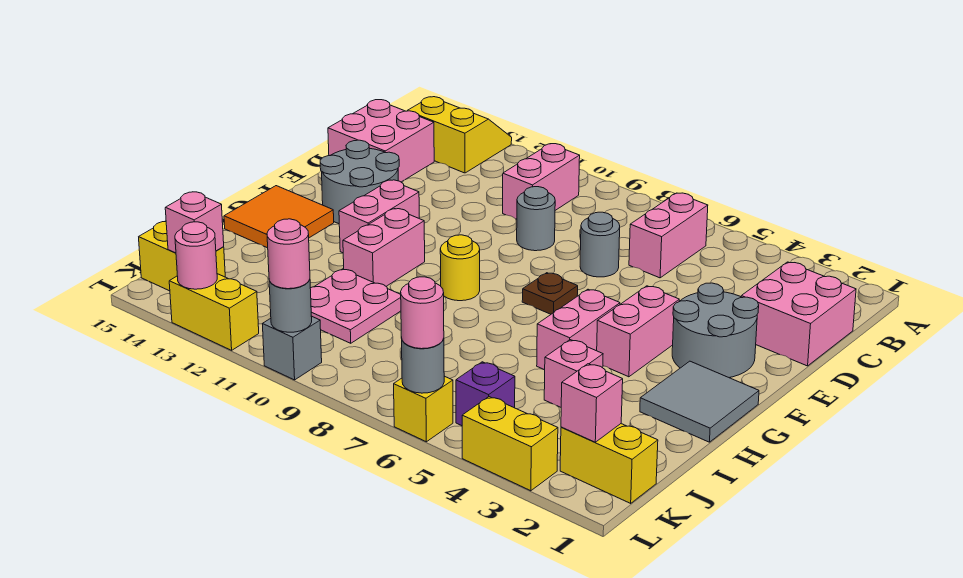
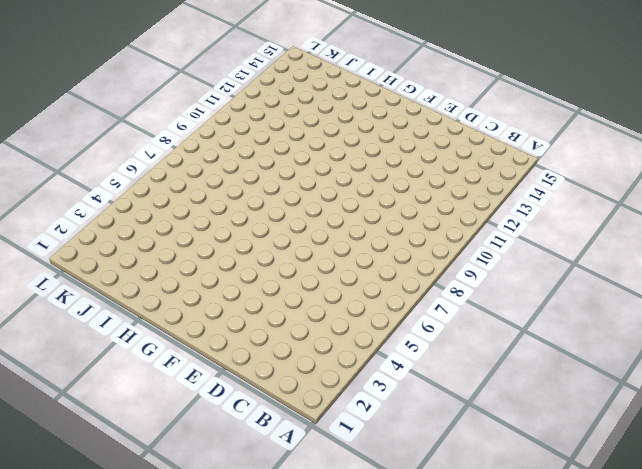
none -> yellow 2x2 slope [407,97,512,173]
none -> pink 1x2 brick [629,193,708,278]
none -> pink 1x2 brick [503,144,580,219]
none -> pink 2x2 brick [741,262,856,366]

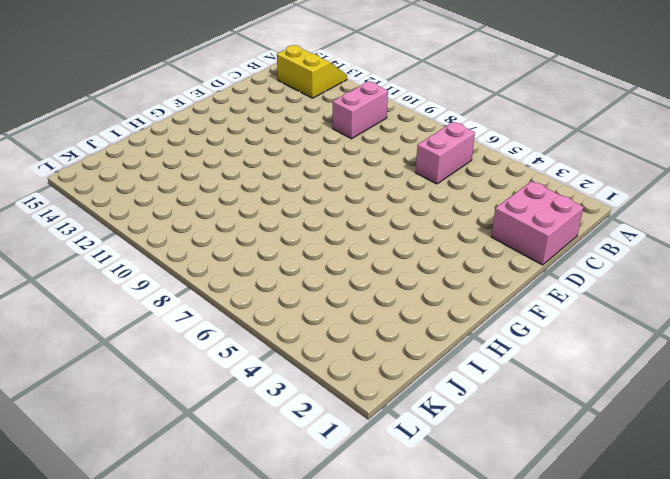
none -> pink 2x2 brick [328,100,434,182]
none -> grey 1x1 round brick [580,212,620,277]
none -> grey 1x1 round brick [517,187,555,251]
none -> grey 2x2 round brick [672,283,759,378]

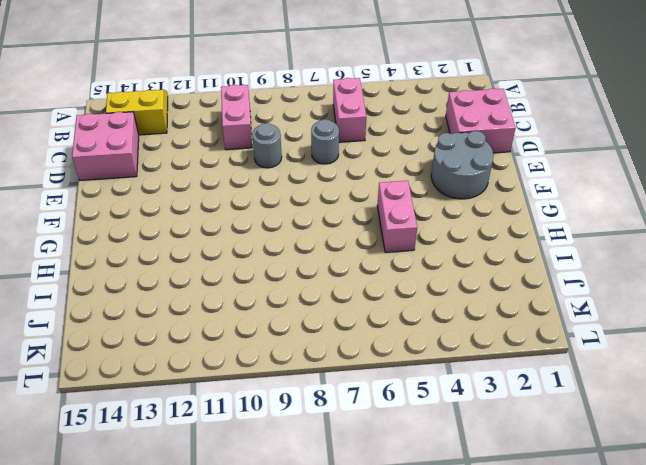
none -> grey 2x2 round brick [320,140,399,224]
none -> pink 1x2 brick [597,286,679,377]
none -> brown 1x1 plate [522,273,578,314]
none -> pink 1x2 brick [339,180,419,253]

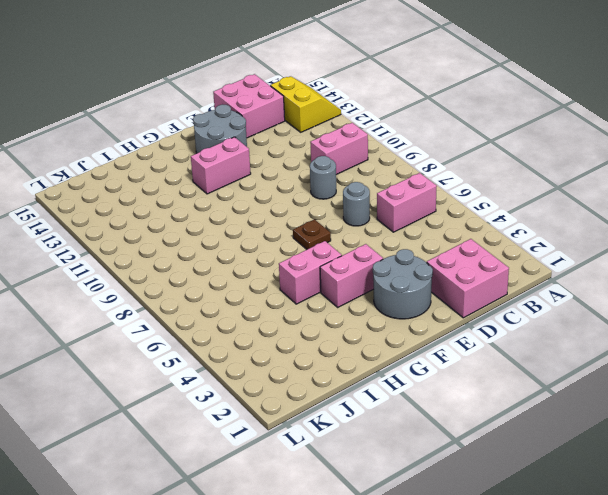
none -> grey 2x2 tile [640,361,759,442]
none -> yellow 1x1 round brick [440,235,480,301]
none -> pink 1x2 brick [343,209,425,286]
none -> orange 2x2 tile [224,186,334,248]

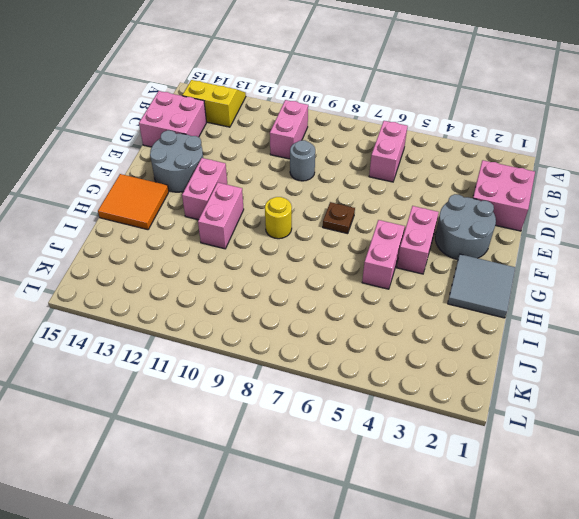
none -> grey 1x1 round brick [580,212,620,277]
none -> pink 1x1 brick [544,340,603,407]
none -> pink 2x2 plate [310,269,401,343]
none -> yellow 1x2 brick [560,424,658,503]

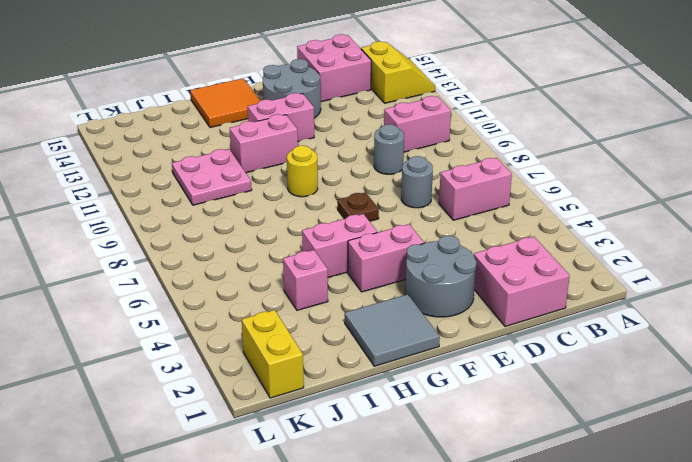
none -> purple 1x1 brick [456,362,515,426]
none -> yellow 1x2 brick [139,221,225,291]
none -> yellow 1x2 brick [462,397,558,491]
none -> yellow 1x1 brick [394,376,453,442]

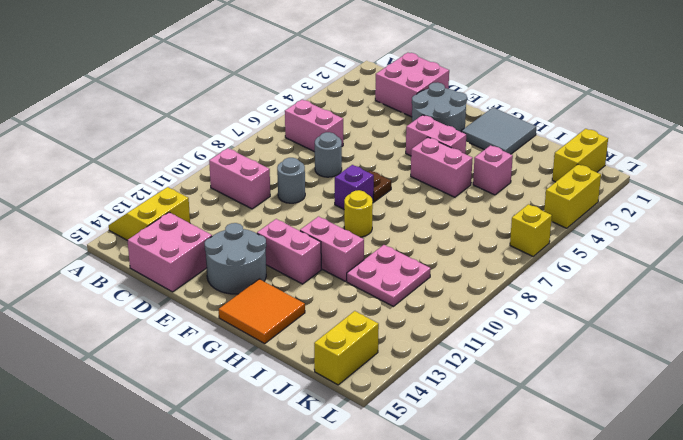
purple 1x1 brick [335,165,374,209] -> purple 1x1 brick moved to [456,362,515,426]
none -> grey 1x1 brick [263,316,322,380]
none -> yellow 1x2 brick [169,274,259,350]
none -> pink 1x1 brick [561,364,623,442]
none -> pink 1x1 brick [165,192,224,253]

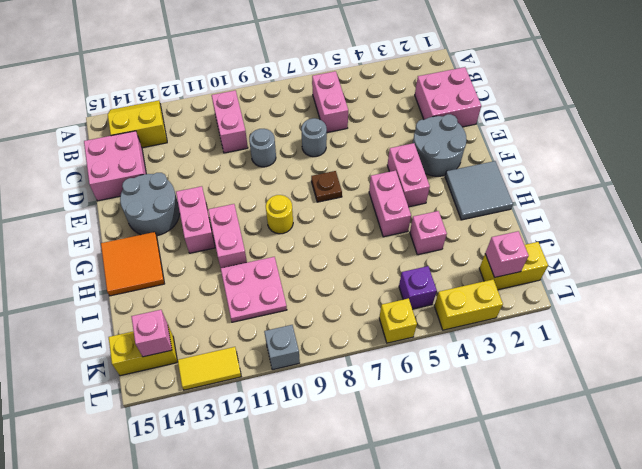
yellow 1x2 tile [178,347,241,390] -> yellow 1x2 brick [169,274,259,350]
none -> grey 1x1 round brick [401,337,444,393]
none -> grey 1x1 round brick [269,280,312,332]
none -> pink 1x1 round brick [175,222,217,289]
none -> pink 1x1 round brick [401,277,444,349]

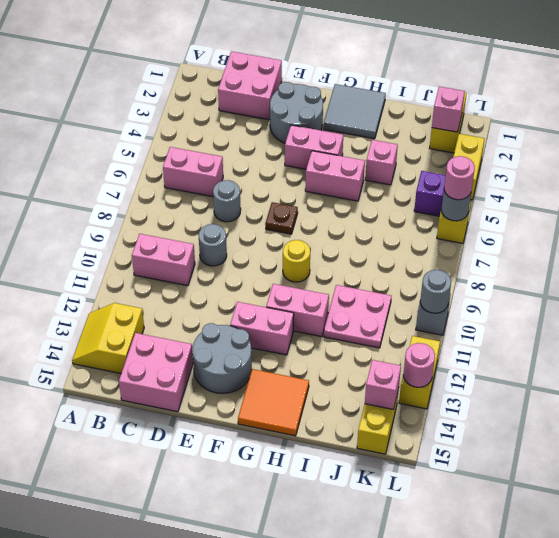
none -> pink 1x1 round brick [267,219,310,289]

